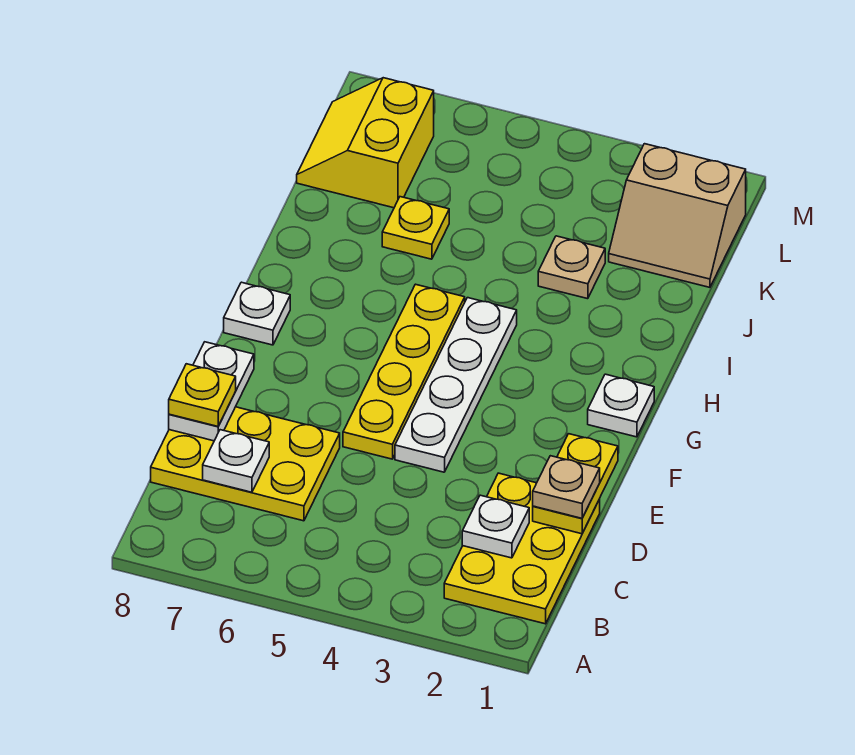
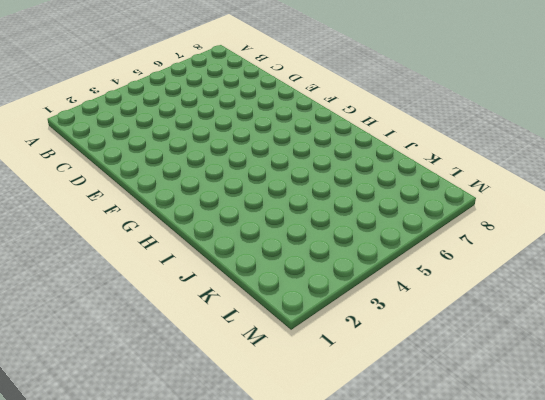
none -> yellow 2x3 plate [444,473,600,624]
none -> yellow 2x3 plate [151,407,340,521]
none -> white 1x4 plate [395,298,517,472]

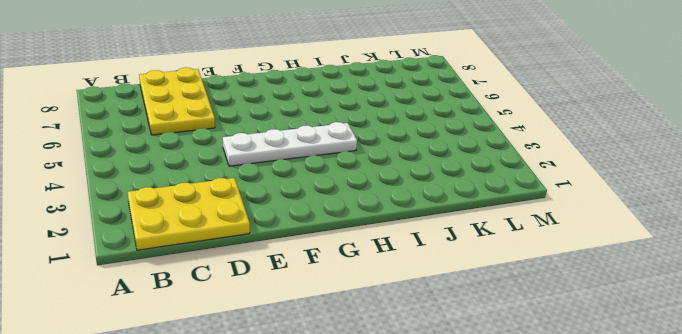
none -> yellow 1x4 plate [343,284,465,459]
none -> white 1x1 plate [588,374,654,437]
none -> white 1x1 plate [224,282,290,345]

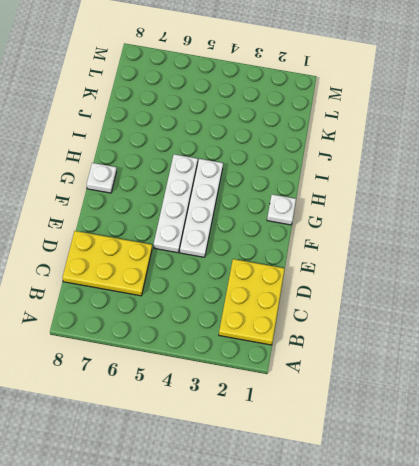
white 1x4 plate [154,154,198,253] -> yellow 1x4 plate [343,284,465,459]
none -> tan 1x1 plate [538,236,605,299]
none -> yellow 1x1 plate [382,197,449,259]
none -> tan 2x2 slope [609,144,746,287]

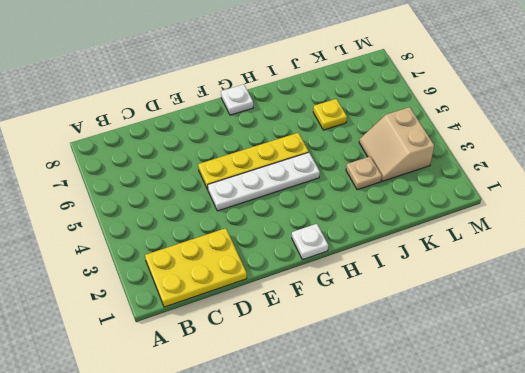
tan 2x2 slope [359,107,434,181] -> tan 2x2 slope moved to [609,144,746,287]
none -> yellow 2x3 plate [151,407,340,521]
none -> yellow 2x2 slope [297,78,434,208]
none -> white 1x1 plate [462,495,529,558]

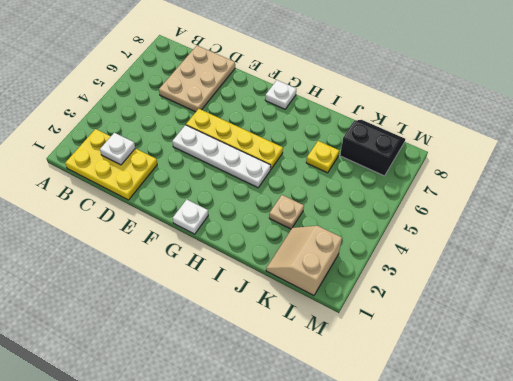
tan 2x3 plate [159,46,235,112] -> yellow 2x3 plate [151,407,340,521]
black 2x2 slope [340,120,405,176] -> yellow 2x2 slope [297,78,434,208]
none -> white 1x1 plate [203,430,269,492]
none -> yellow 1x2 plate [533,434,618,534]
none -> white 1x2 plate [169,342,254,441]

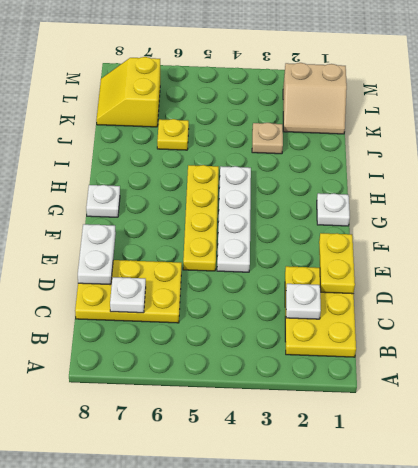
none -> tan 1x1 plate [533,456,600,518]
none -> yellow 1x1 plate [169,364,236,426]

